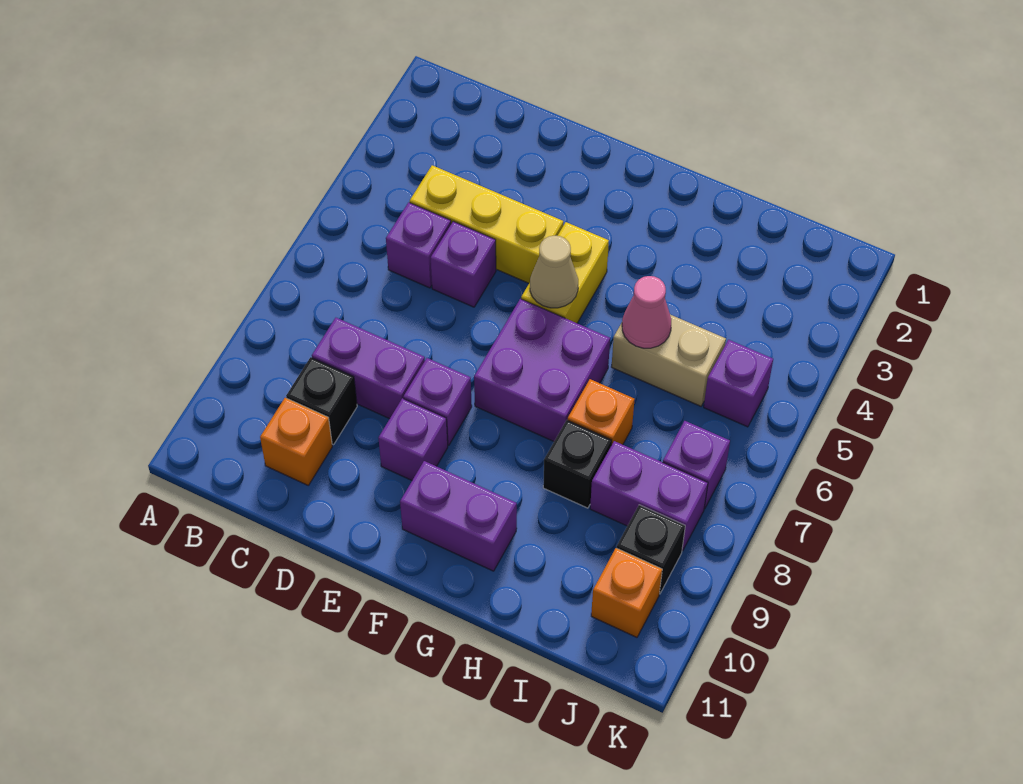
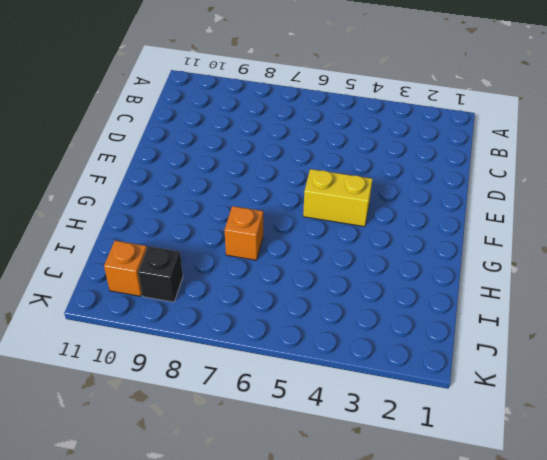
none -> yellow 1x3 brick [410,165,563,283]
none -> purple 1x1 brick [386,202,451,288]
none -> purple 1x2 brick [312,318,425,419]

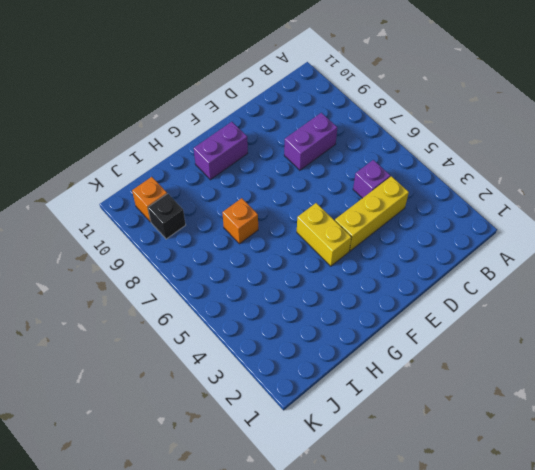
none -> black 1x1 brick [286,357,357,445]
none -> orange 1x1 brick [260,398,332,485]
none -> purple 1x1 brick [431,221,496,307]

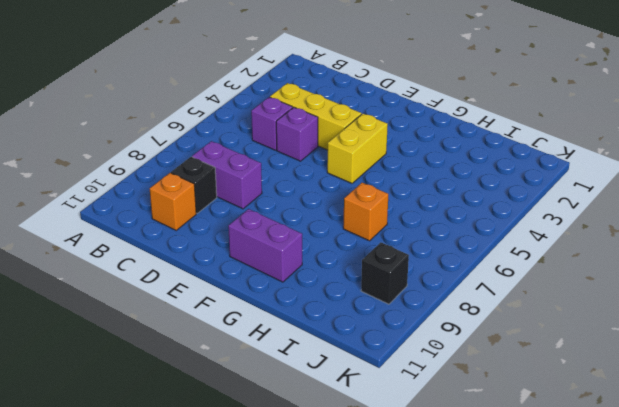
none -> purple 1x1 brick [403,358,472,445]
none -> purple 1x1 brick [378,398,448,480]
none -> purple 2x2 brick [474,299,610,441]

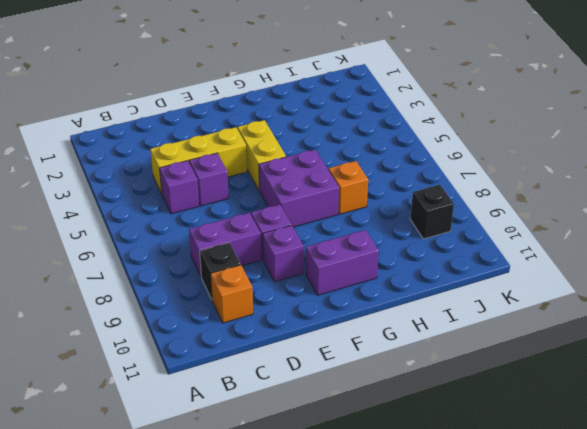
none -> tan 1x2 brick [612,315,726,406]
none -> black 1x1 brick [543,420,612,508]
none -> purple 1x2 brick [590,441,708,551]

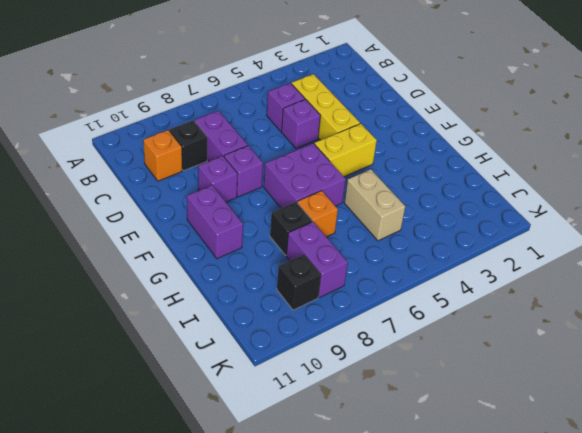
none -> purple 1x1 brick [704,340,773,427]
none -> purple 1x1 brick [663,421,730,509]
none -> orange 1x1 brick [591,548,662,637]

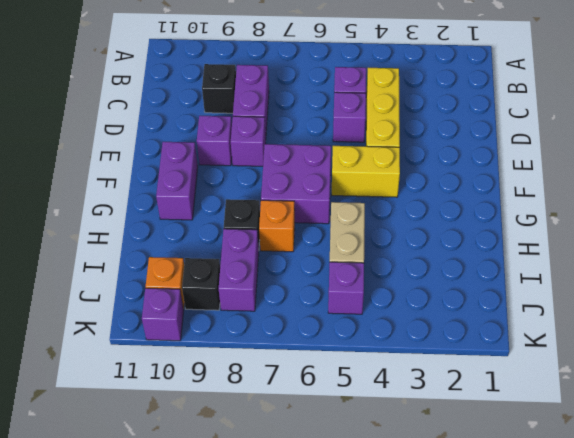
purple 1x1 brick [142,288,184,341] -> purple 1x1 brick moved to [663,421,730,509]
none -> orange 1x1 brick [260,398,332,485]
none -> tan 1x1 cone [530,236,578,308]
none -> pink 1x1 cone [622,276,671,348]

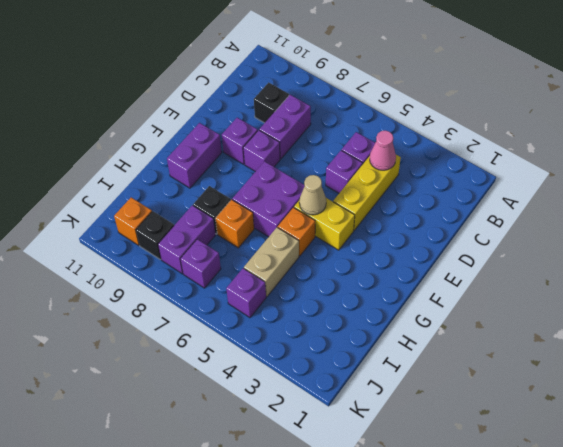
pink 1x1 cone [370,131,396,170] -> pink 1x1 cone moved to [622,276,671,348]
orange 1x1 brick [278,208,315,256] -> orange 1x1 brick moved to [260,398,332,485]

